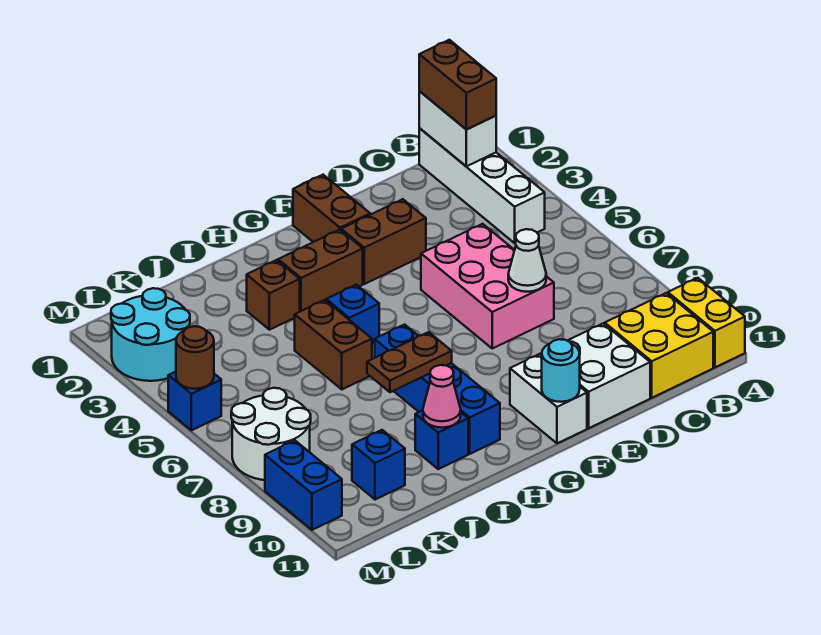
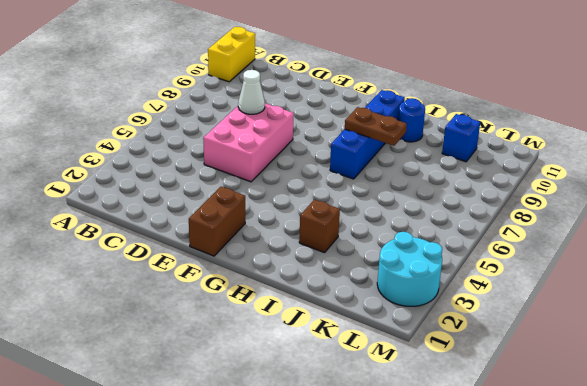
blue 1x1 round brick [398,98,425,142] -> blue 1x1 brick [415,410,468,469]
none -> white 1x4 brick [419,128,545,243]
none -> yellow 2x2 brick [605,293,713,398]
none -> white 2x2 brick [567,324,650,428]

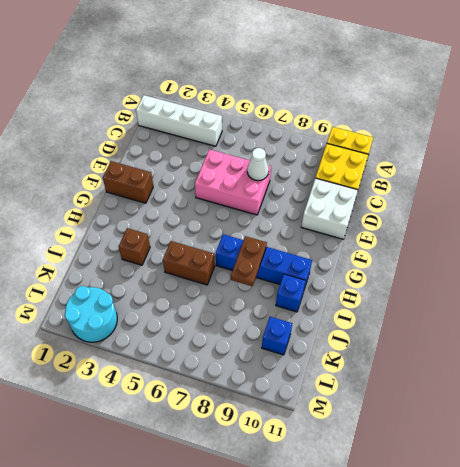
none -> brown 1x2 brick [341,199,426,284]
none -> white 1x2 brick [510,354,587,443]
none -> brown 1x2 brick [278,230,363,311]

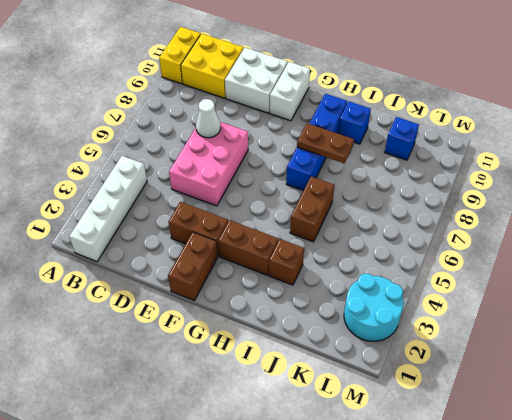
none -> blue 1x1 brick [326,285,379,343]
none -> white 2x2 round brick [231,388,311,480]
none -> blue 1x1 brick [168,372,221,430]

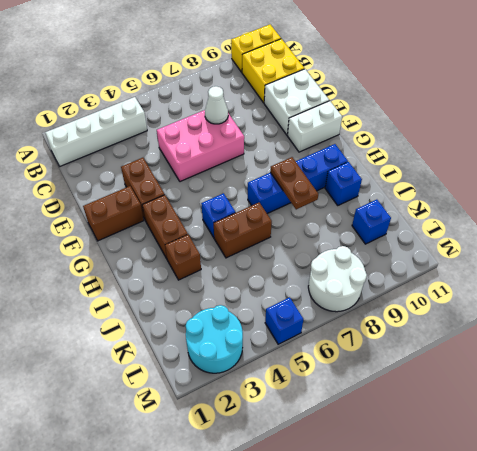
none -> blue 1x2 brick [265,440,342,530]
none -> white 1x2 brick [419,91,496,166]
none -> cyan 1x1 round brick [542,339,580,402]

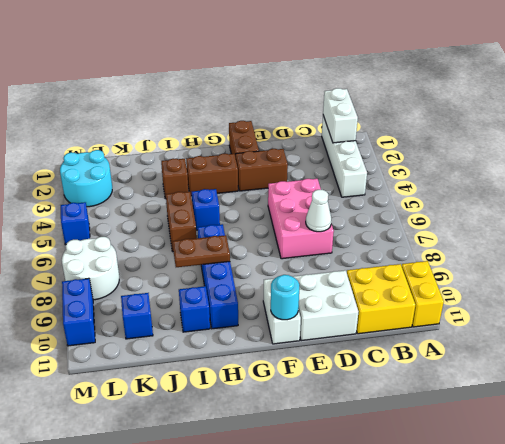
none -> pink 1x1 cone [423,365,461,428]
none -> brown 1x1 round brick [176,326,214,389]
none -> brown 1x2 brick [419,40,496,130]

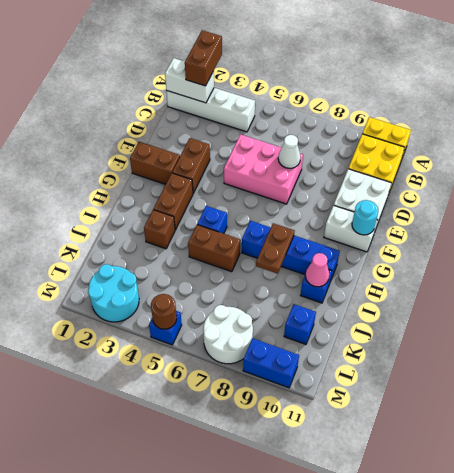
brown 1x2 brick [185,30,222,86] -> brown 1x2 brick turned to [419,40,496,130]

